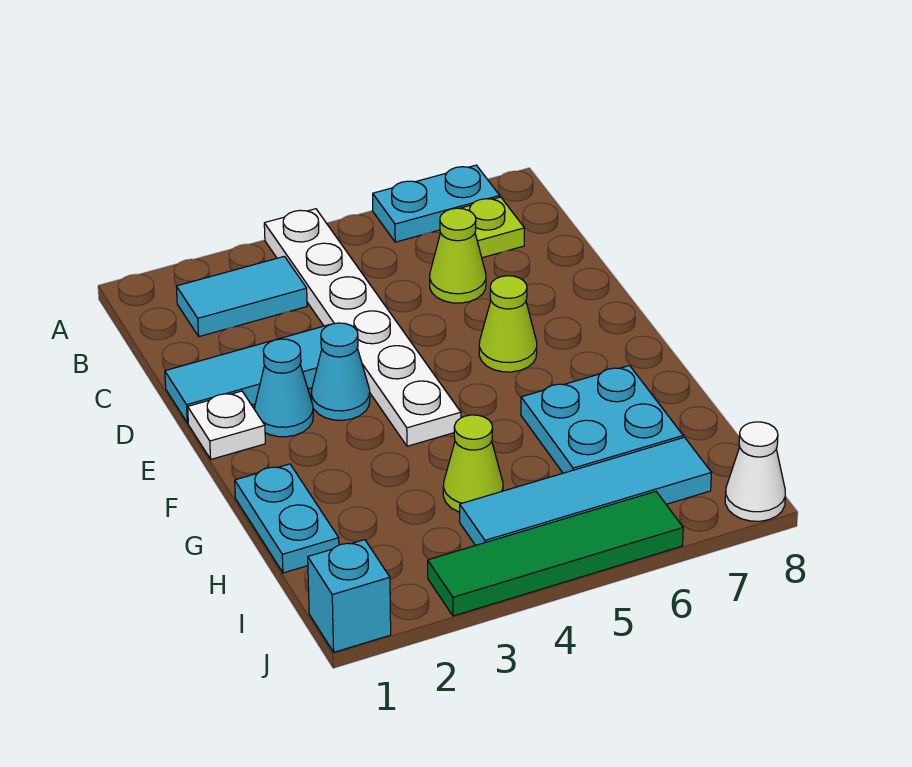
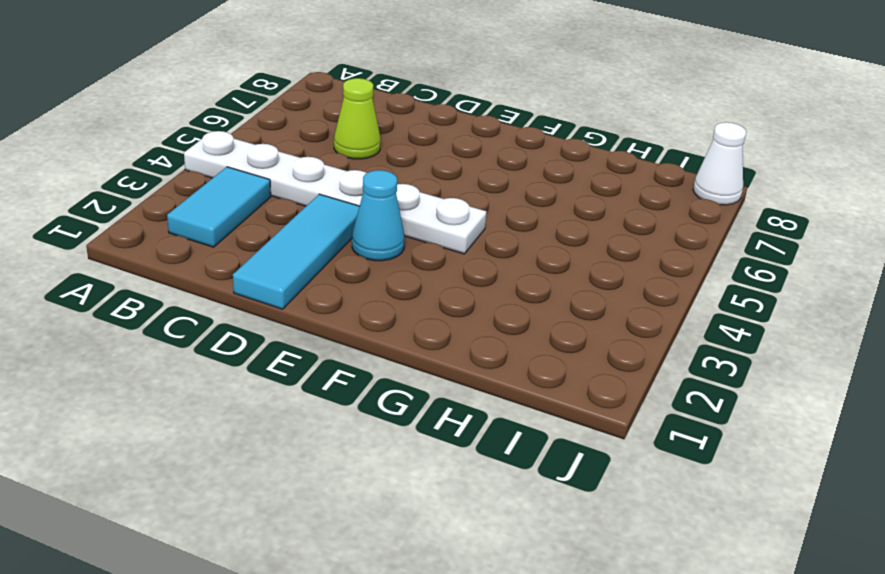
none -> cyan 1x2 plate [373,165,500,242]
none -> lime 1x1 plate [460,197,524,258]
none -> white 1x1 plate [188,391,265,459]

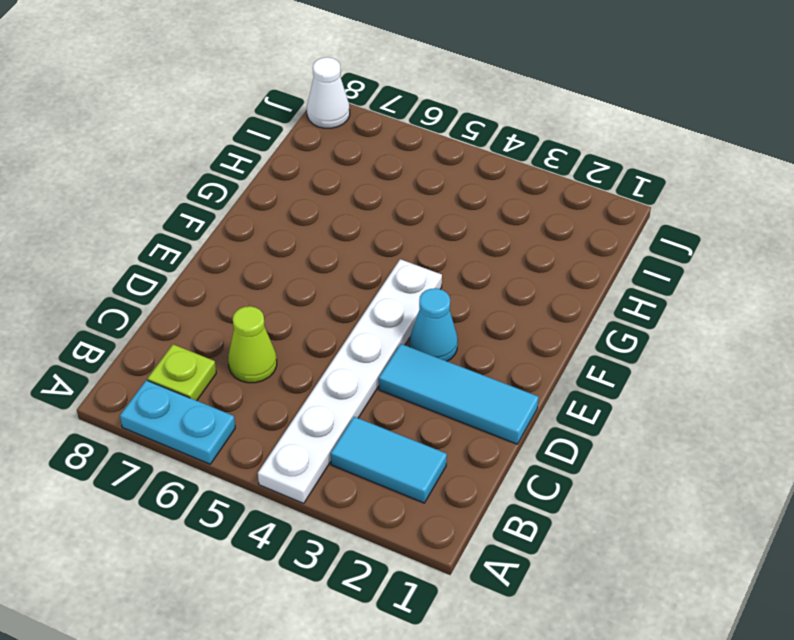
none -> white 1x1 plate [188,391,265,459]
none -> cyan 1x1 cone [255,339,313,437]
none -> lime 1x1 cone [479,276,537,372]

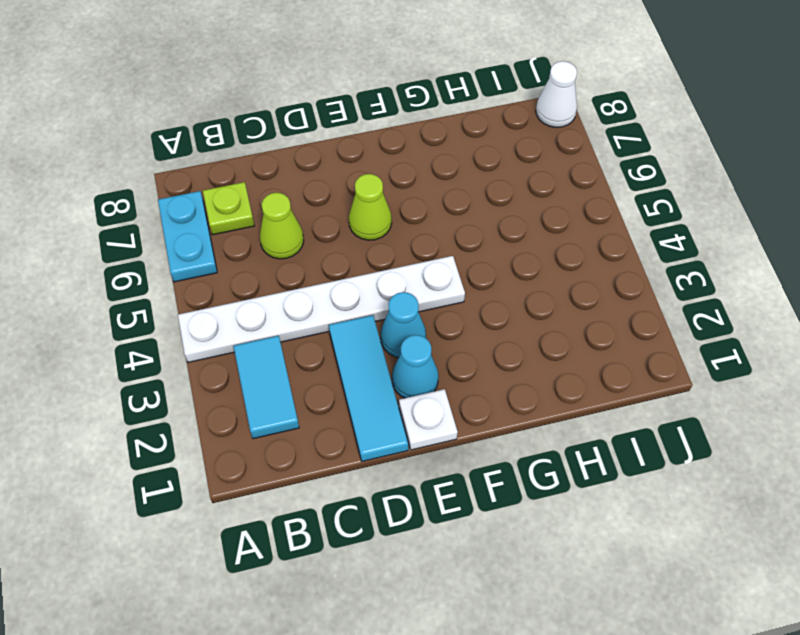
none -> cyan 1x2 plate [235,464,339,573]
none -> cyan 2x2 plate [521,366,683,473]
none -> lime 1x1 cone [443,415,503,512]

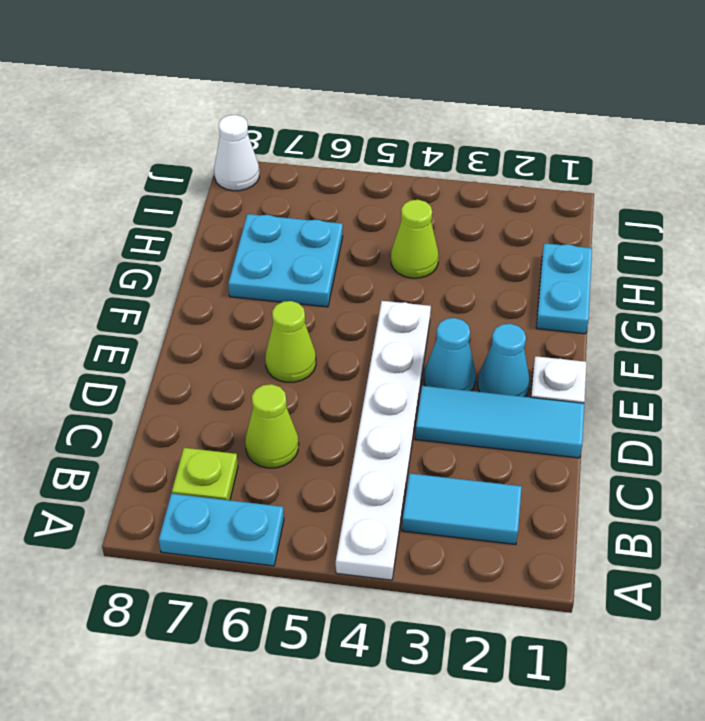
none -> cyan 1x4 tile [460,437,711,545]
none -> cyan 1x1 brick [308,540,391,652]
none -> green 1x4 tile [428,491,683,616]

